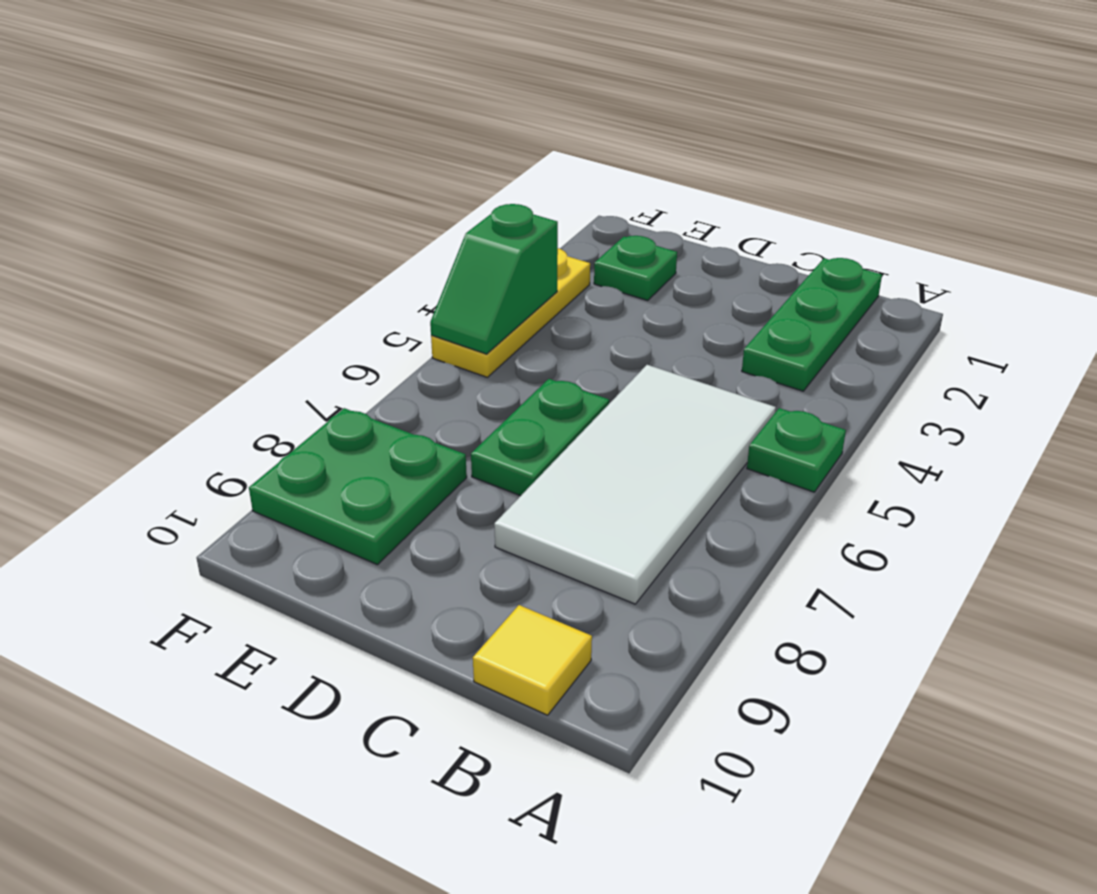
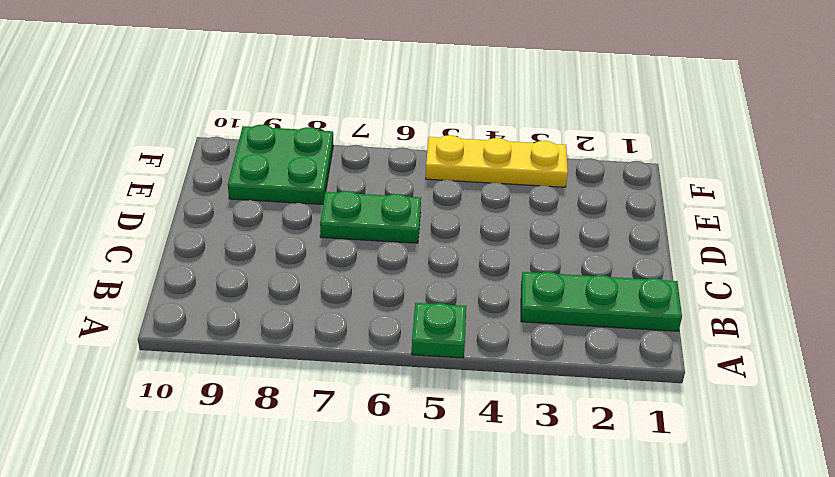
none -> white 2x4 tile [494,365,776,604]
none -> yellow 1x1 tile [473,605,592,715]

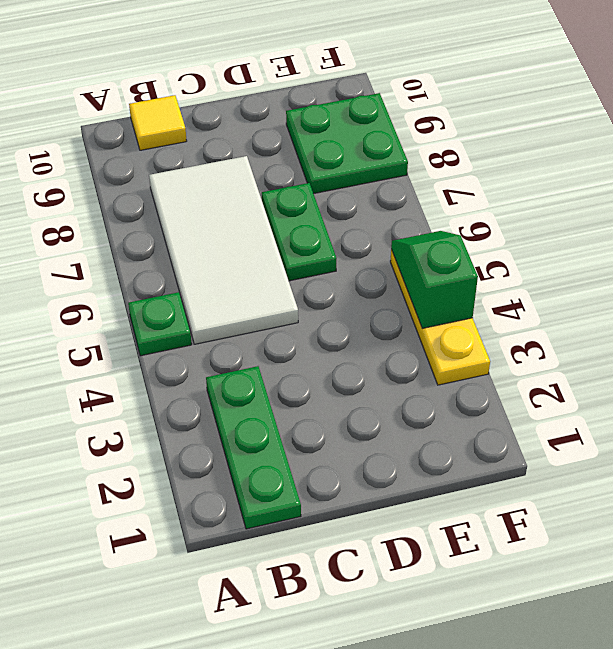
none -> green 1x1 plate [594,236,677,301]

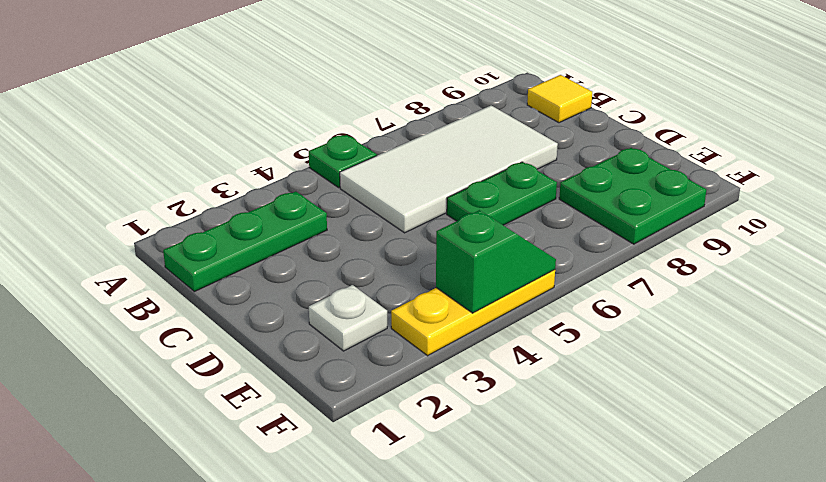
white 1x1 plate [309,285,387,351] -> green 1x1 plate [594,236,677,301]

